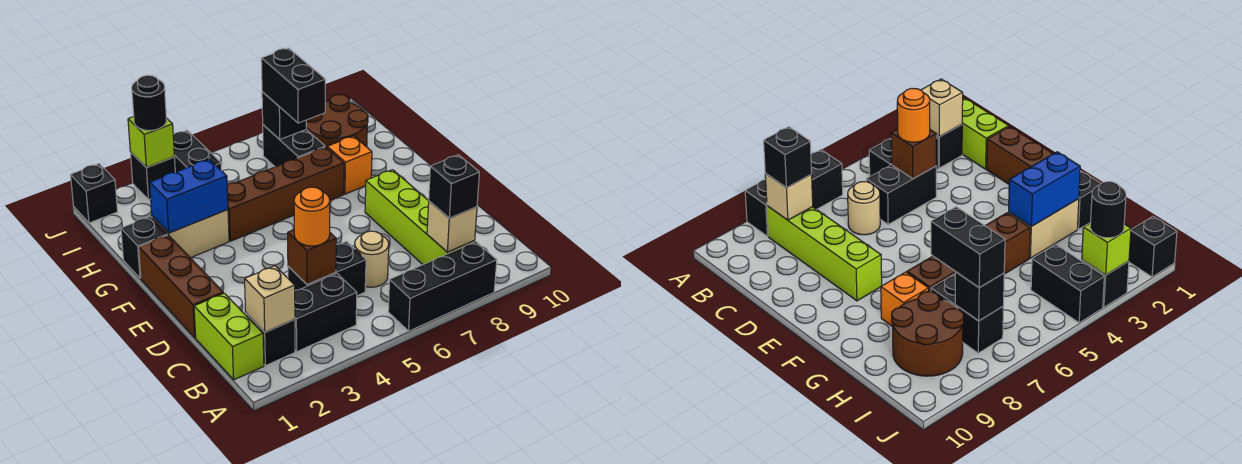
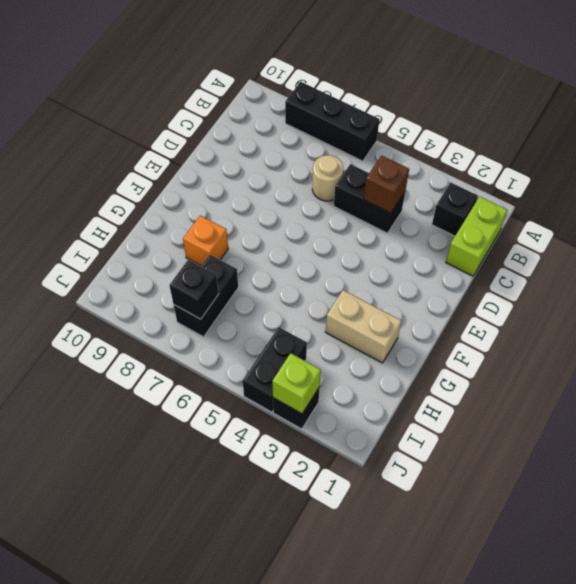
none -> black 1x2 brick [295,274,357,351]
none -> lime 1x4 brick [365,170,475,264]
none -> brown 1x3 brick [139,235,223,338]

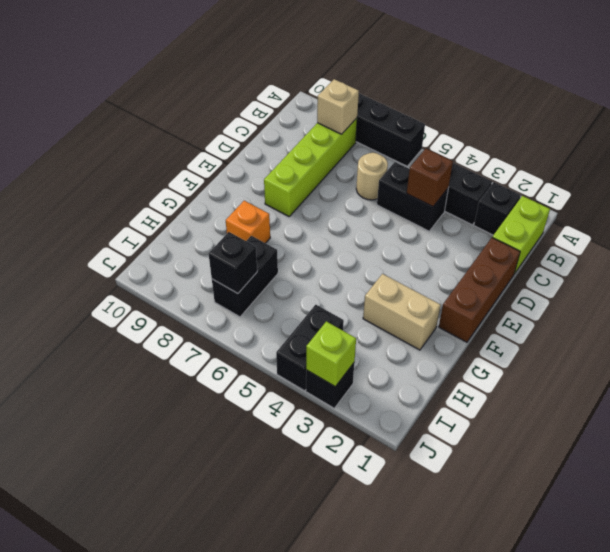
none -> black 1x1 brick [121,217,167,278]
none -> brown 1x4 brick [227,147,344,241]
none -> brown 2x2 round brick [306,94,368,147]

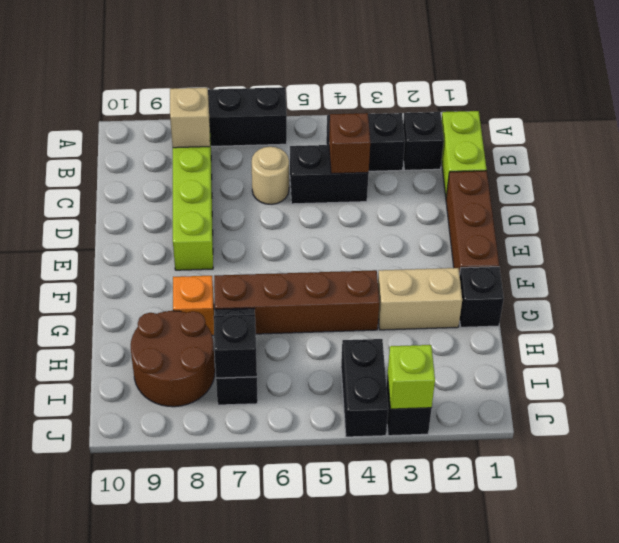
none -> black 1x1 brick [71,164,118,223]
none -> tan 1x1 brick [245,266,295,332]
none -> blue 1x2 brick [150,159,228,233]

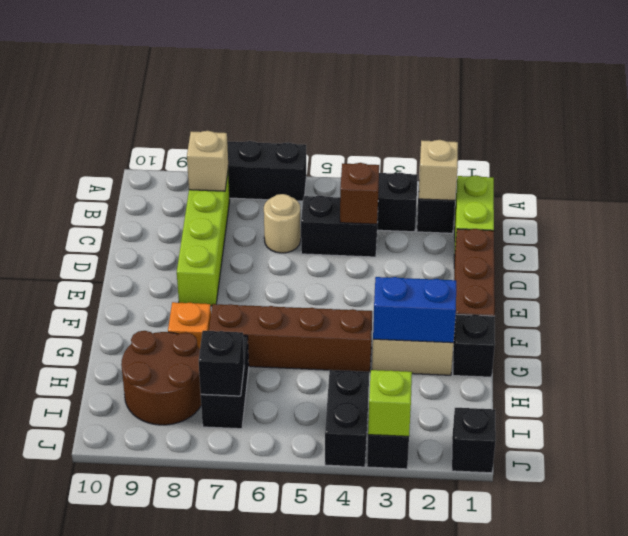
none -> black 1x1 brick [429,155,479,218]
none -> orange 1x1 round brick [294,187,330,246]
none -> black 1x2 brick [261,48,325,123]

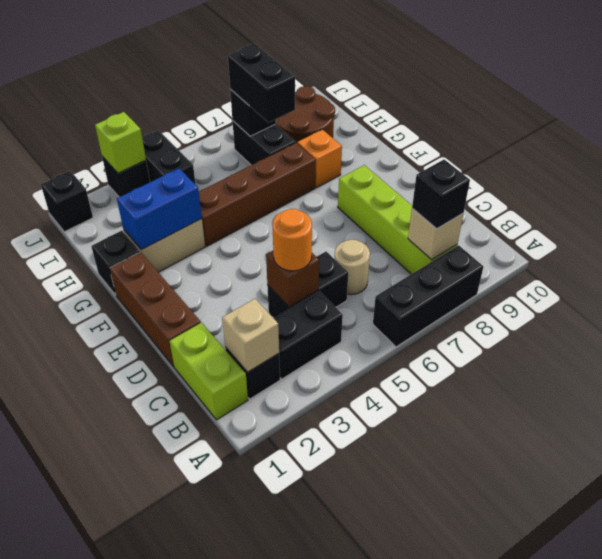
none -> black 1x1 round brick [132,75,167,131]

